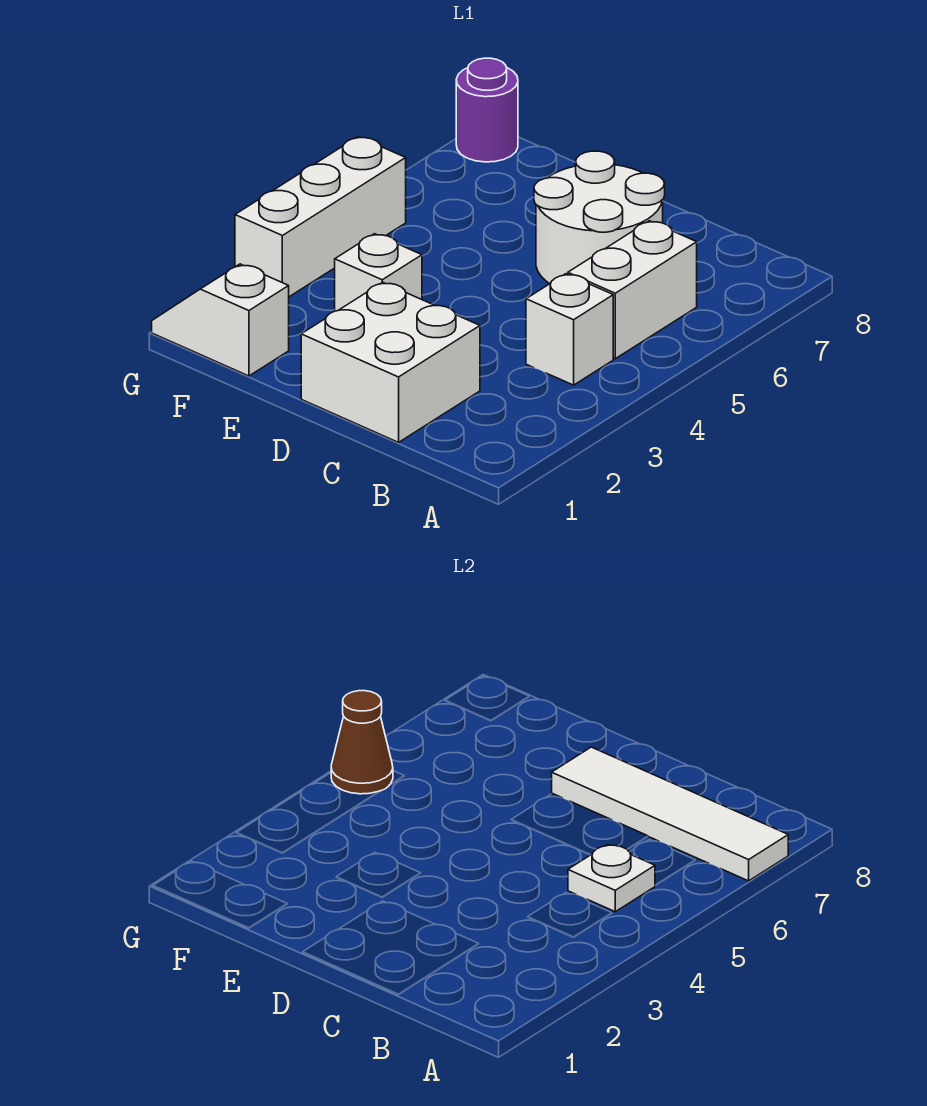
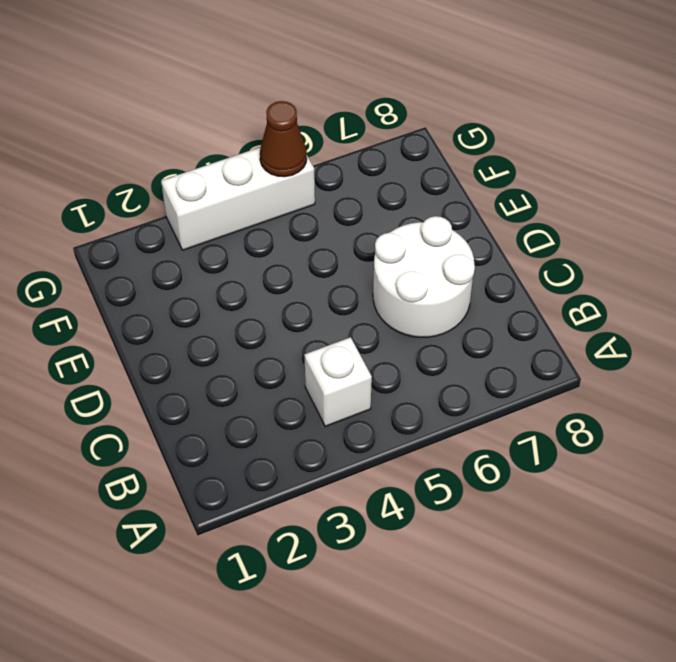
none -> white 1x2 brick [568,221,697,359]
none -> white 2x2 brick [301,282,480,442]

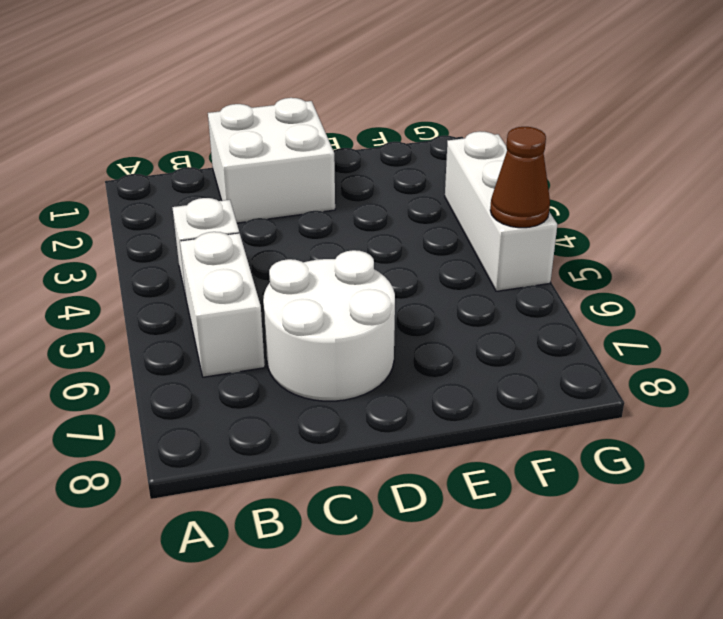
none -> white 1x1 brick [335,234,422,311]
none -> white 1x2 slope [152,264,289,376]

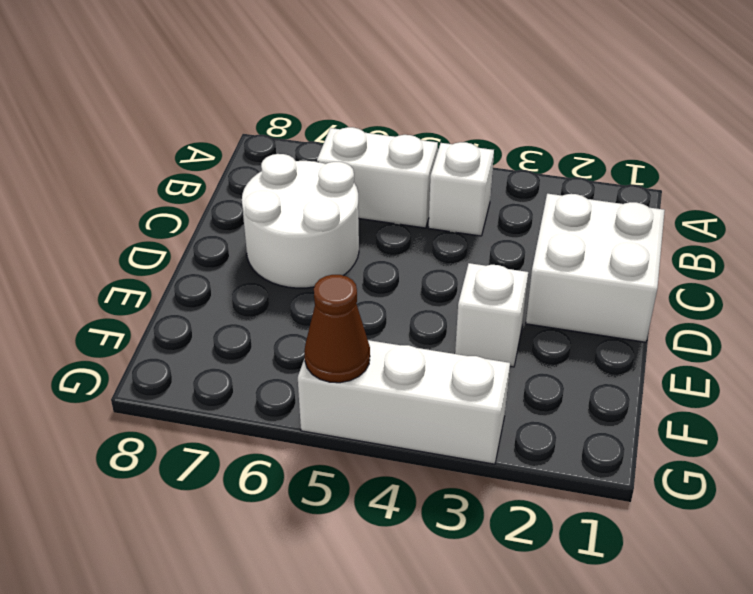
none -> white 1x2 slope [152,264,289,376]
none -> purple 1x1 round brick [456,58,518,162]

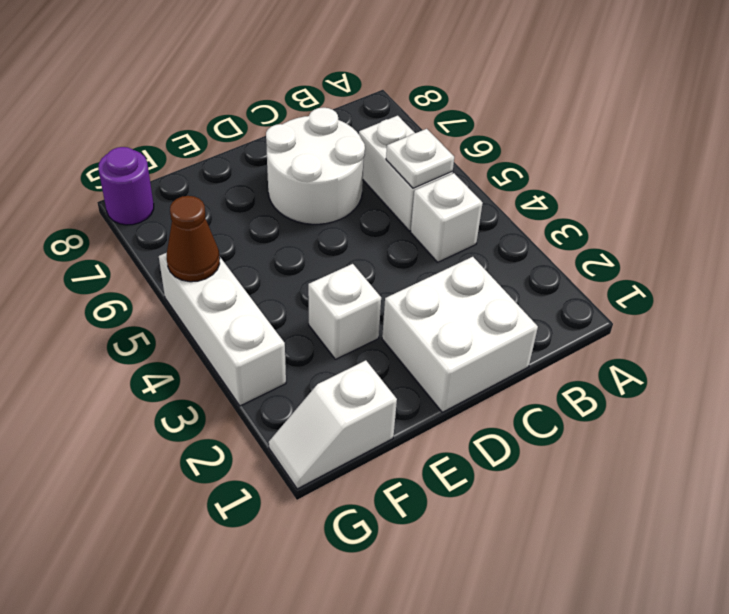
none -> white 1x4 tile [552,747,788,881]

